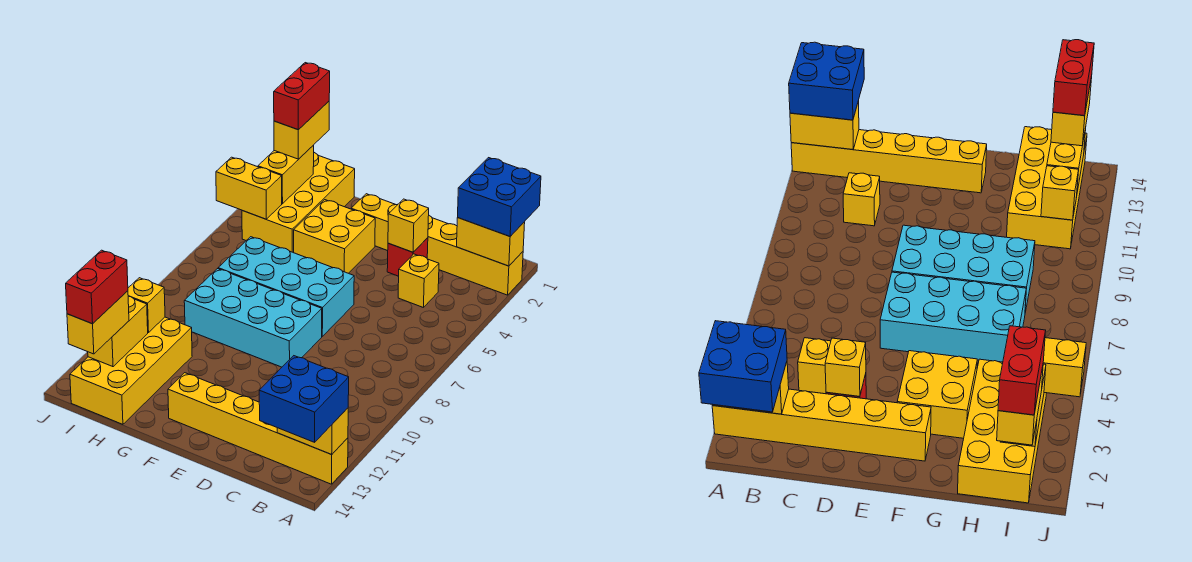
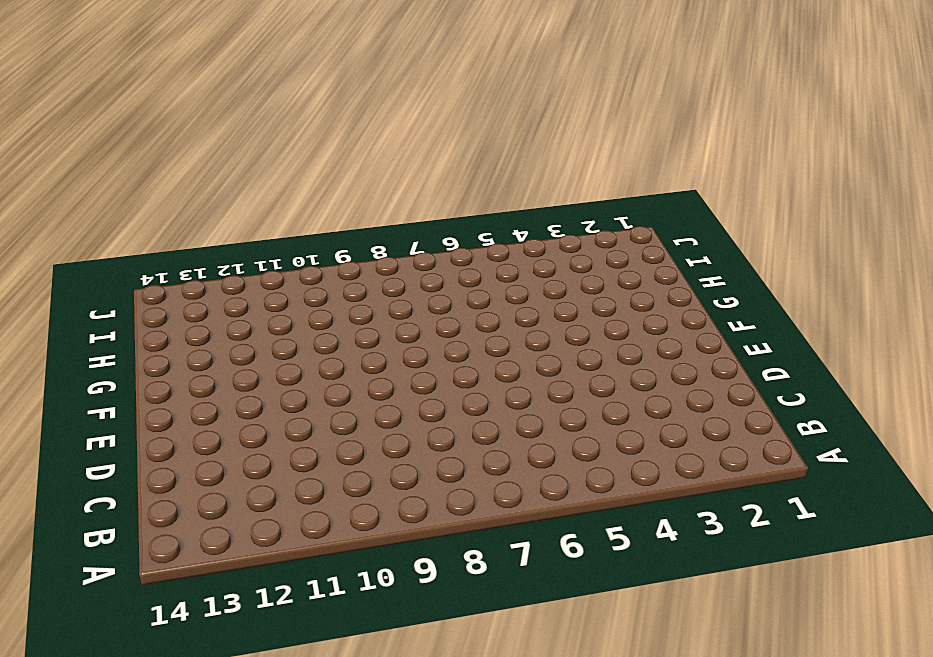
none -> yellow 1x6 brick [351,194,523,295]
none -> yellow 1x6 brick [168,373,348,484]
none -> yellow 1x1 brick [398,254,439,308]

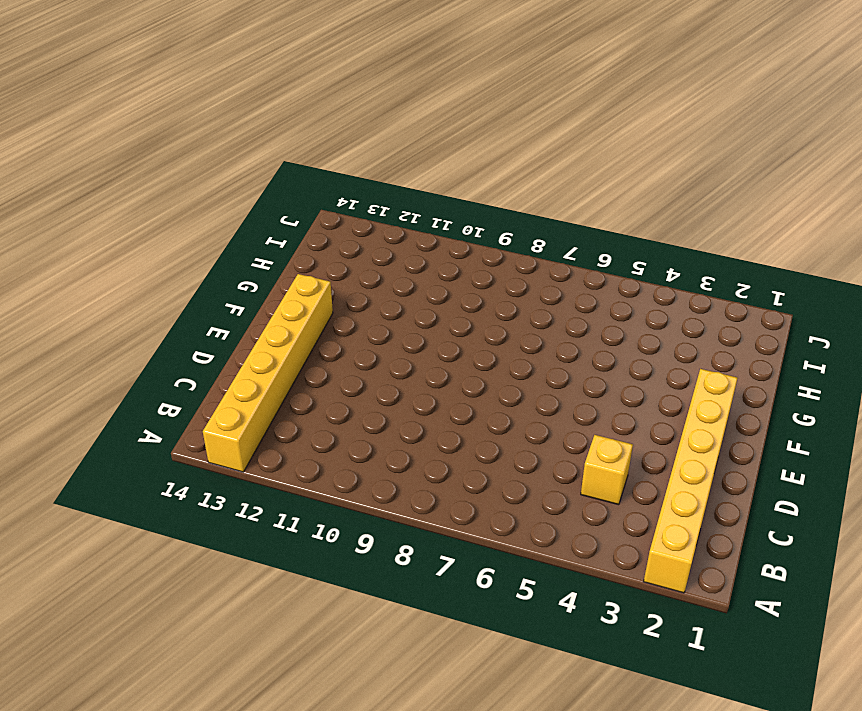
none -> yellow 1x1 brick [843,173,880,226]
none -> red 1x1 brick [387,238,428,276]
none -> cyan 2x4 brick [218,237,354,336]

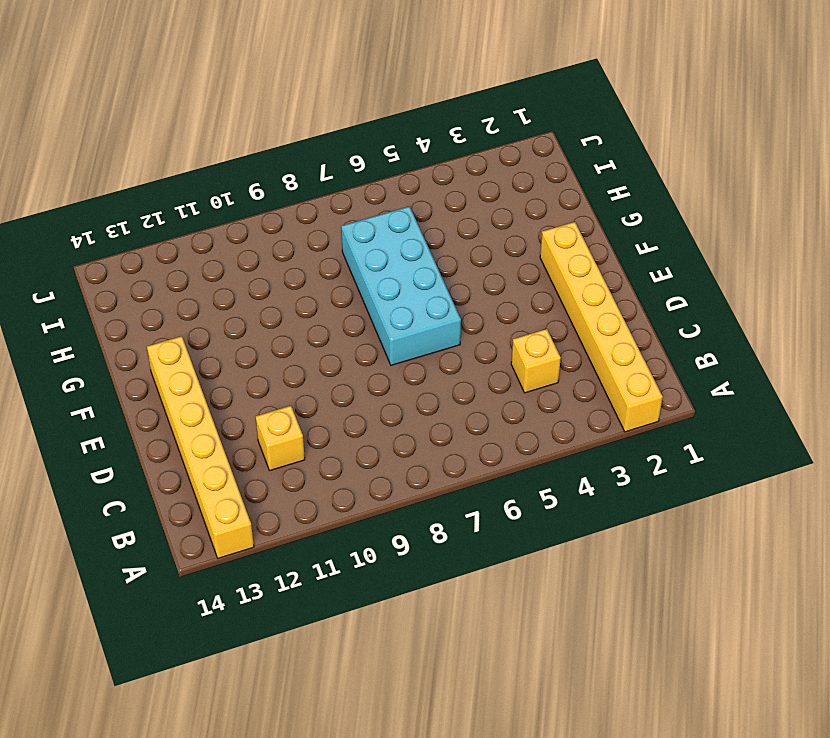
none -> red 1x1 brick [387,238,428,276]
none -> cyan 2x4 brick [184,269,322,367]
none -> yellow 2x2 brick [294,200,375,273]

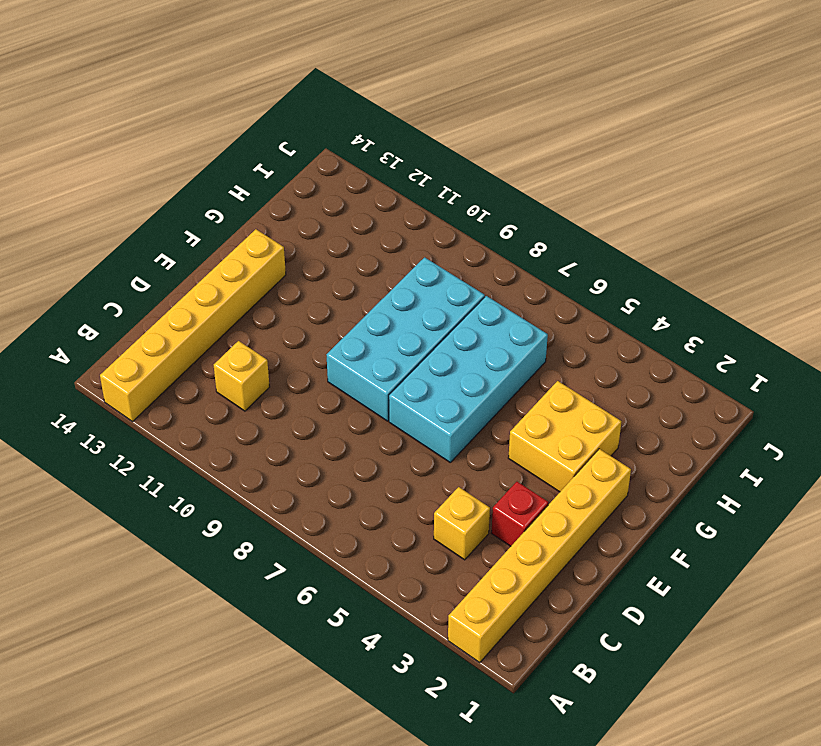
none -> yellow 2x4 brick [242,153,355,253]
none -> yellow 2x4 brick [70,317,192,424]
none -> yellow 1x2 brick [457,218,525,266]

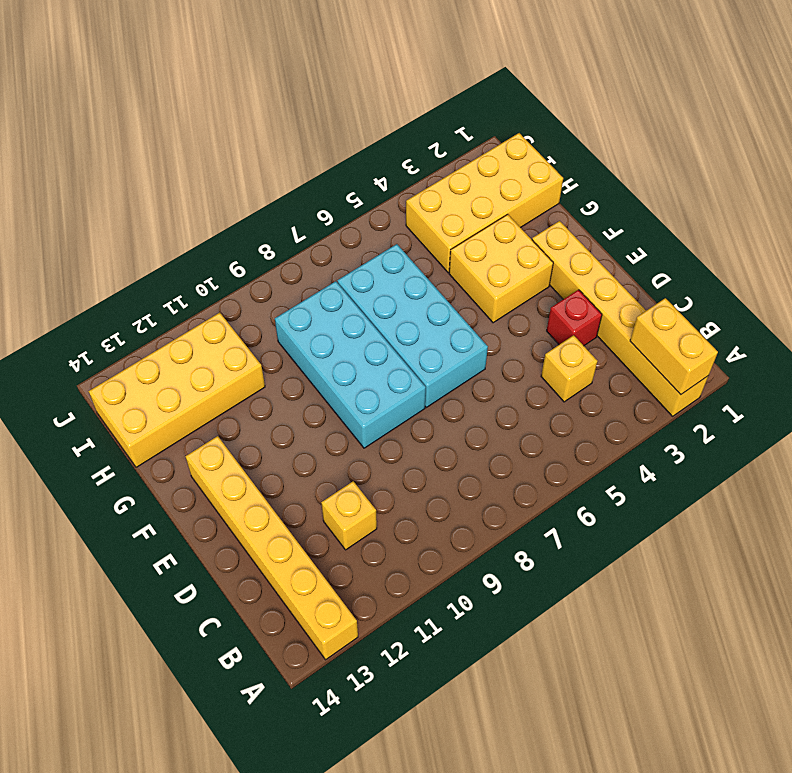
none -> yellow 1x2 brick [277,408,348,454]
none -> yellow 1x1 brick [388,199,429,252]
none -> yellow 1x2 brick [258,146,314,204]

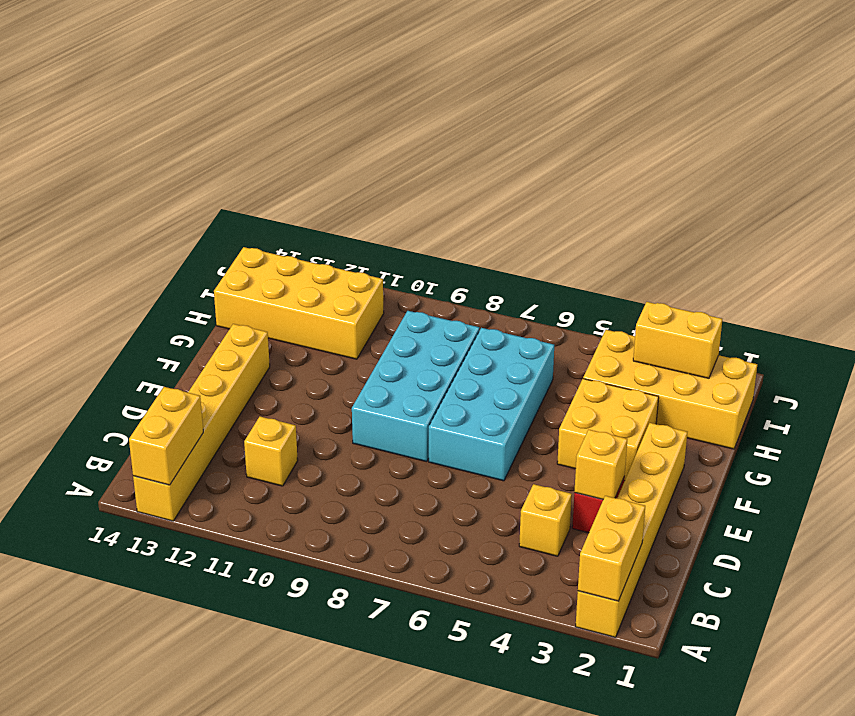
none -> yellow 1x2 brick [216,157,282,219]
none -> yellow 1x1 brick [128,278,165,333]
none -> yellow 1x2 brick [88,296,148,367]

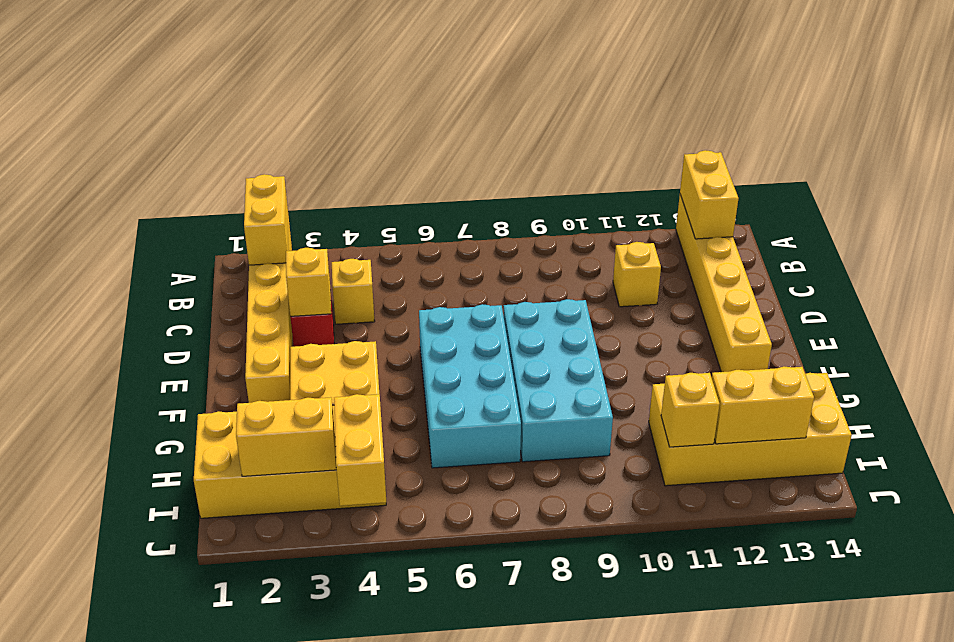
none -> blue 2x2 brick [458,158,541,236]
none -> blue 2x2 brick [259,356,349,442]
none -> yellow 1x2 brick [274,101,329,159]

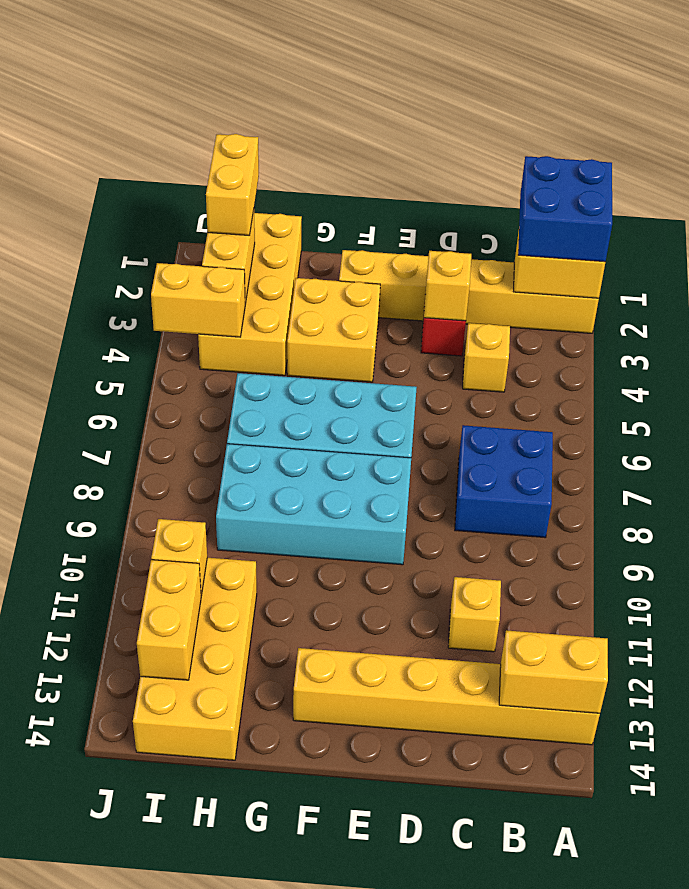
blue 2x2 brick [455,425,553,538] -> blue 2x2 brick moved to [259,356,349,442]
none -> yellow 1x2 brick [67,291,129,354]
none -> red 1x2 brick [274,63,330,130]
none -> red 1x2 brick [66,250,128,324]

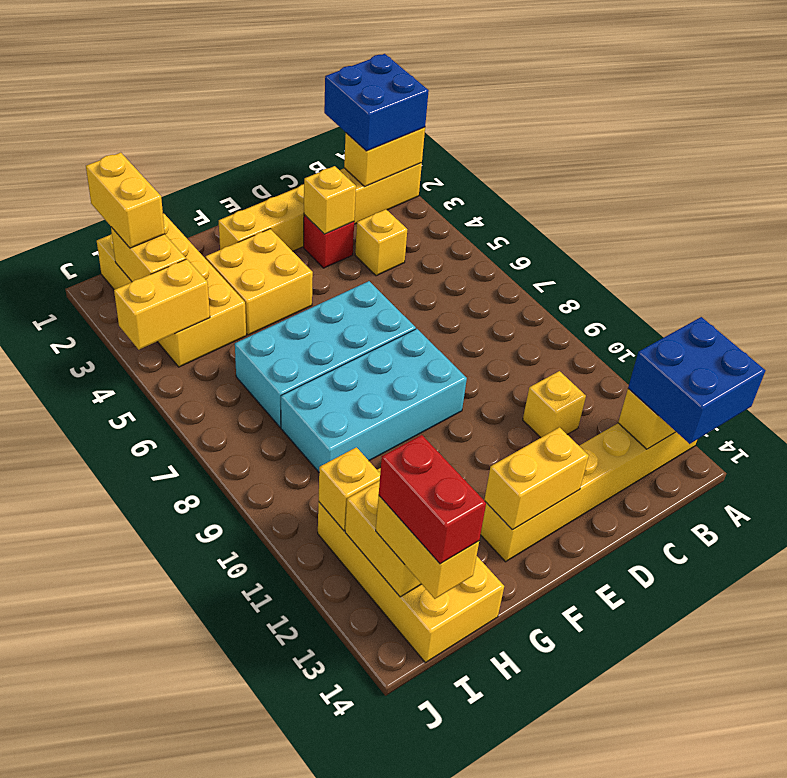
yellow 1x2 brick [484,427,589,530] -> none
none -> red 1x2 brick [274,63,330,130]

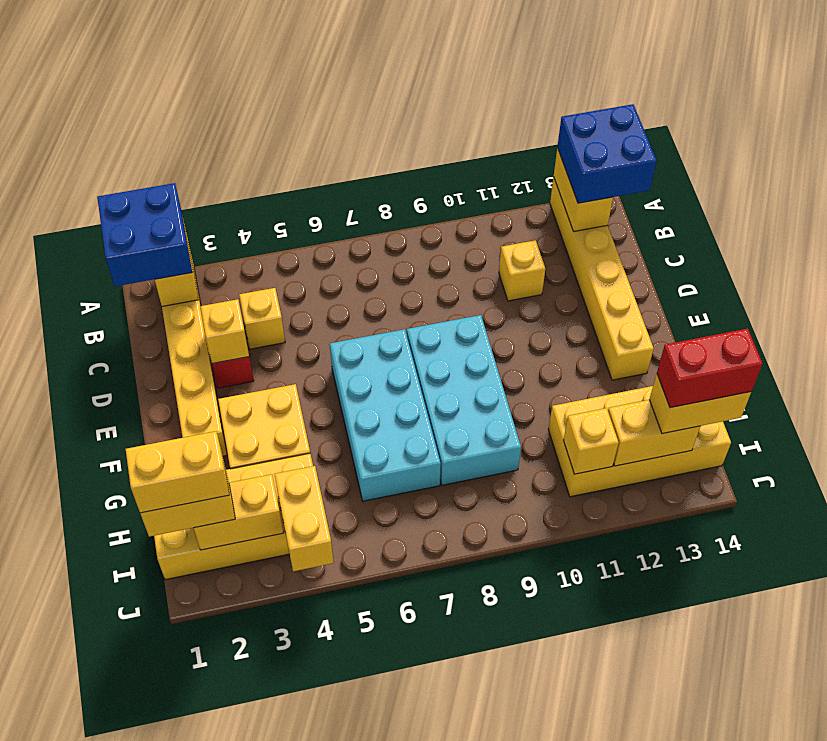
yellow 1x2 brick [126,431,229,513] -> red 1x2 brick [274,63,330,130]

